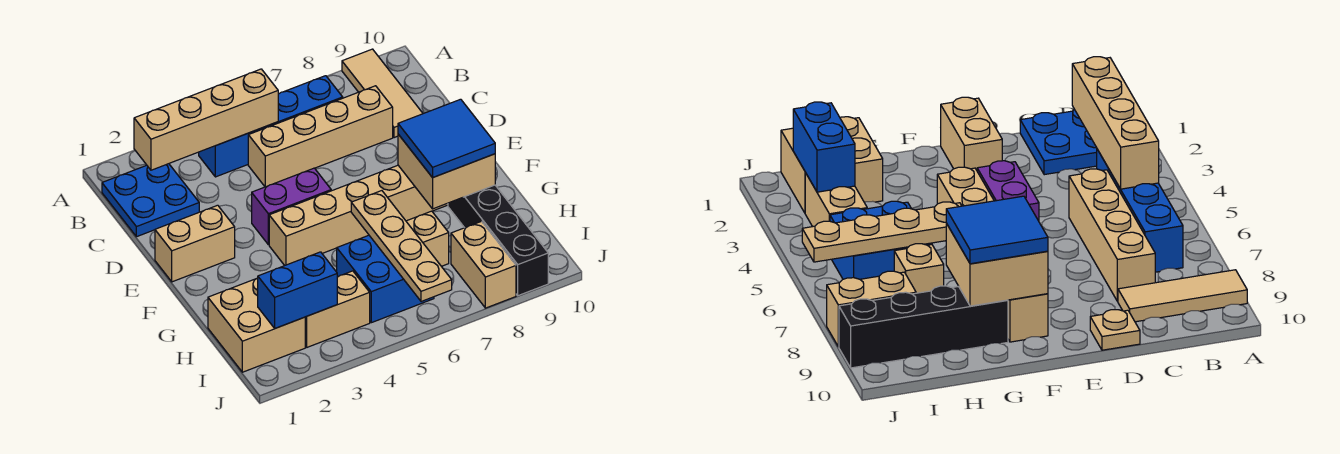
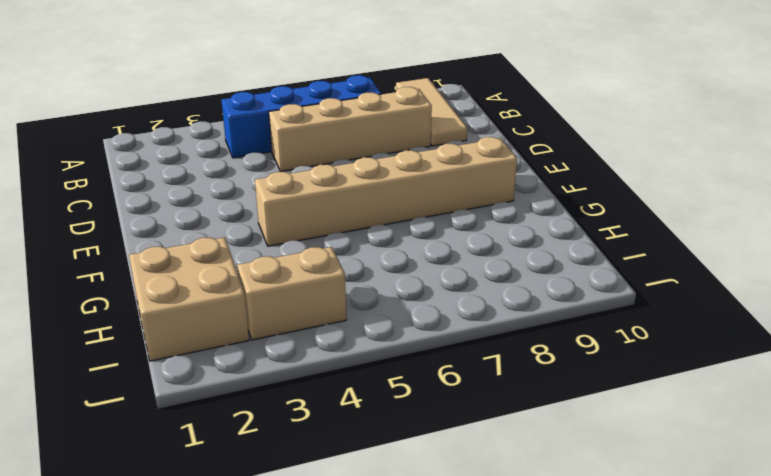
none -> blue 2x2 plate [102,164,199,237]
none -> tan 1x1 plate [1090,310,1140,350]
none -> tan 1x2 brick [155,205,235,282]

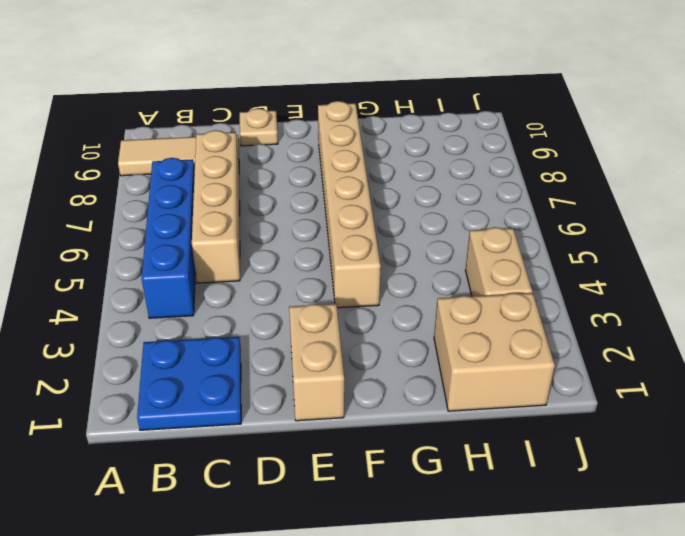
none -> purple 1x2 brick [252,168,331,245]
none -> black 1x4 brick [448,185,548,296]
none -> blue 2x2 brick [337,235,434,323]

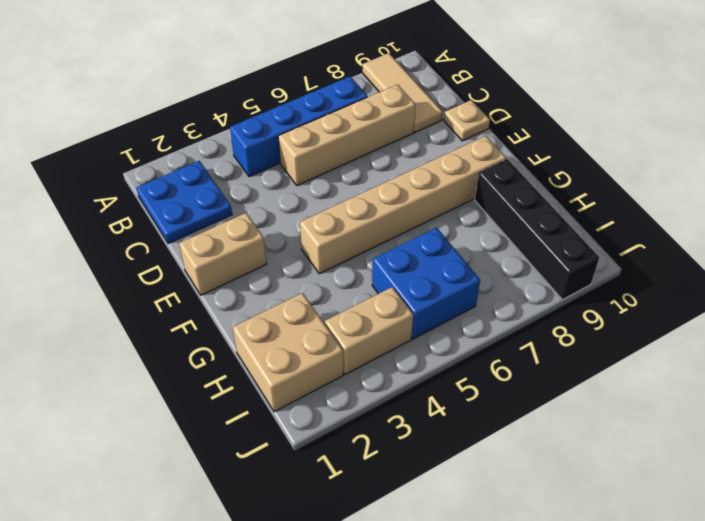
none -> purple 1x2 brick [252,168,331,245]
none -> tan 1x1 brick [406,211,449,266]
none -> tan 1x2 brick [451,221,516,308]

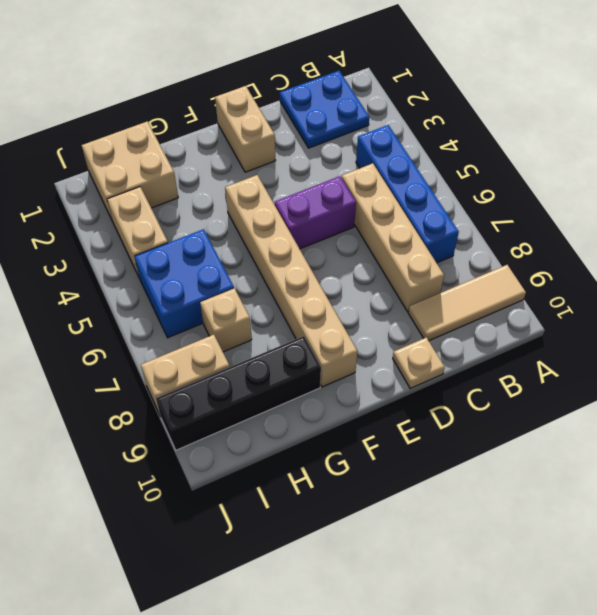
purple 1x2 brick [275,176,356,249] -> purple 1x2 brick turned to [252,168,331,245]
none -> tan 1x4 brick [134,69,278,170]
none -> tan 2x2 brick [398,134,495,209]
none -> tan 1x4 plate [351,191,452,301]

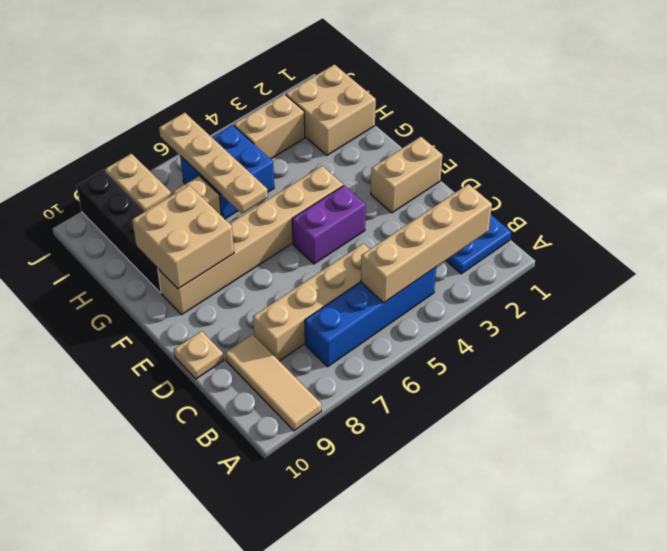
none -> blue 1x2 brick [258,252,337,328]
none -> blue 2x2 tile [398,99,495,178]

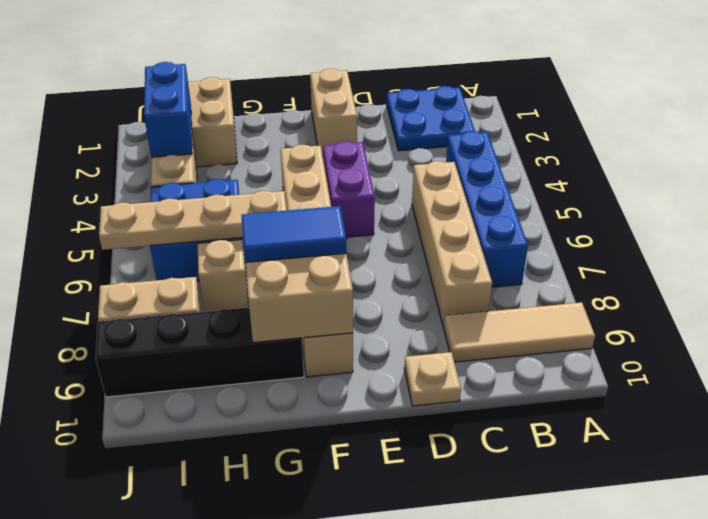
blue 1x2 tile [242,206,346,262] -> blue 2x2 tile [398,99,495,178]
none -> tan 1x4 brick [134,69,278,170]

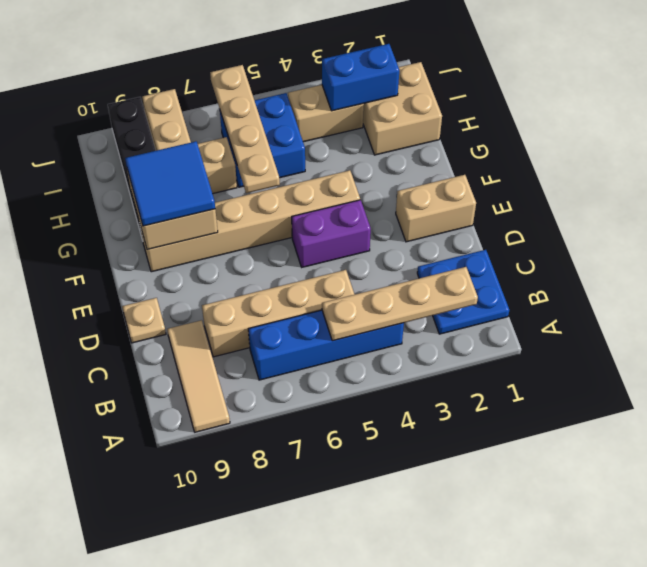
tan 1x4 plate [322,267,478,341] -> tan 1x4 brick [134,69,278,170]

